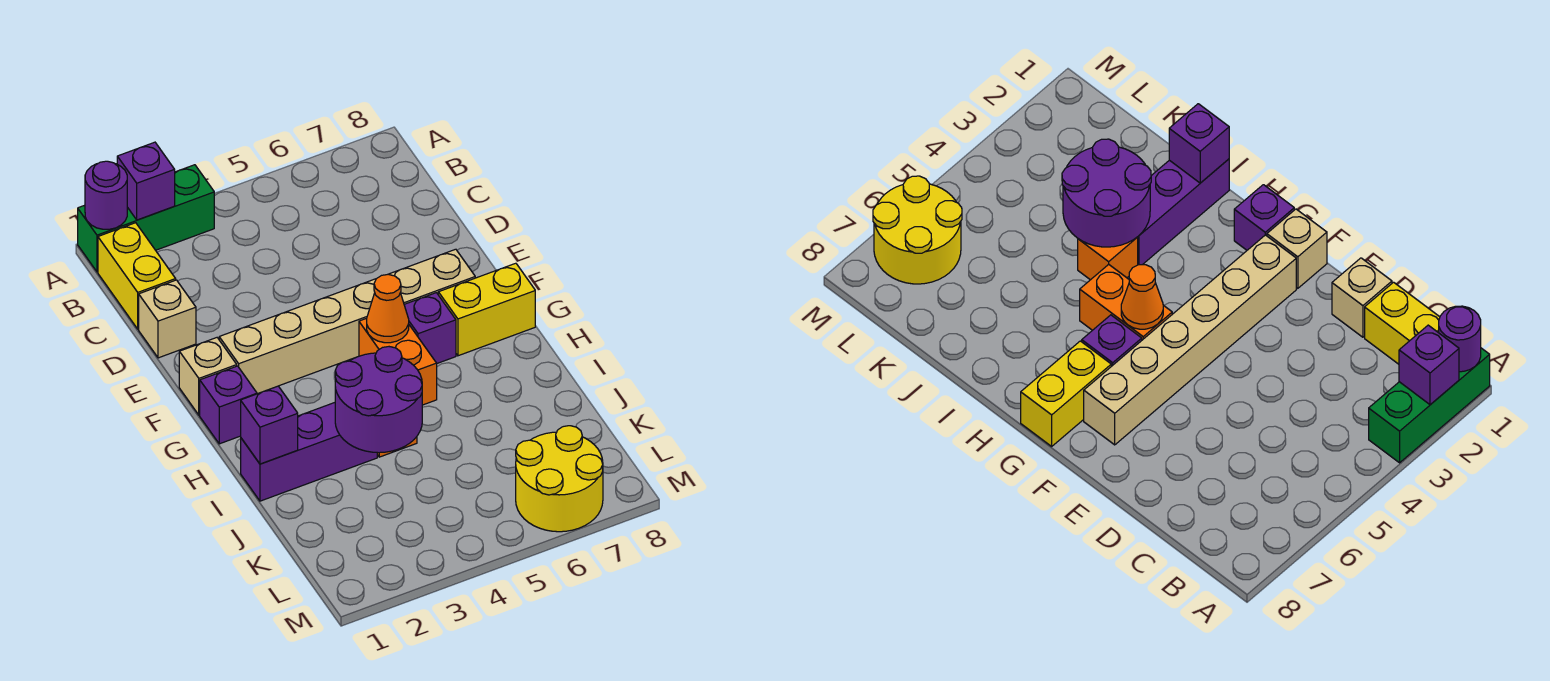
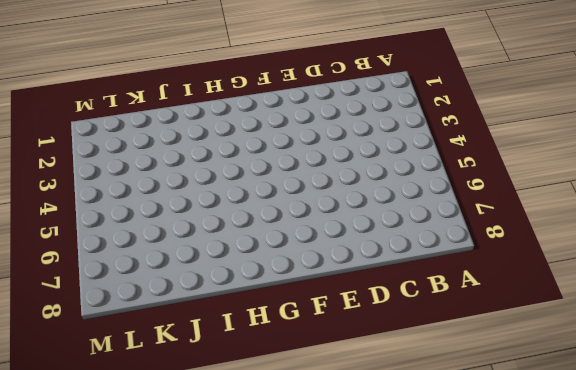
none -> green 1x3 brick [78,165,214,272]
none -> yellow 1x2 brick [98,223,176,329]
none -> tan 1x1 brick [139,280,196,358]

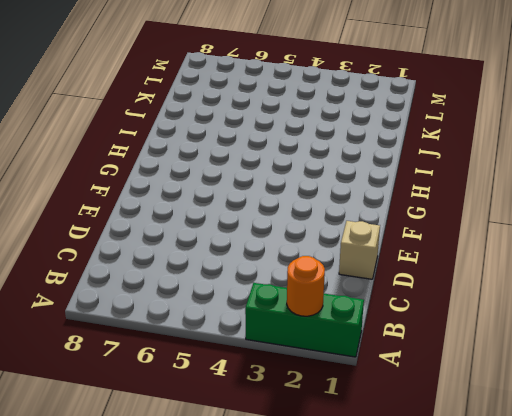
orange 1x1 round brick [287,256,325,316] -> purple 1x1 brick [117,142,175,220]
none -> yellow 1x2 brick [98,223,176,329]
none -> tan 1x1 brick [179,338,237,415]
none -> tan 1x6 brick [219,249,475,394]

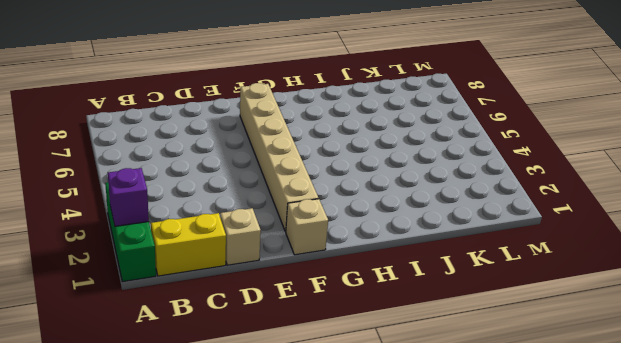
none -> purple 1x1 brick [200,366,257,444]
none -> orange 1x2 brick [359,318,437,405]
none -> purple 1x1 brick [404,293,456,363]

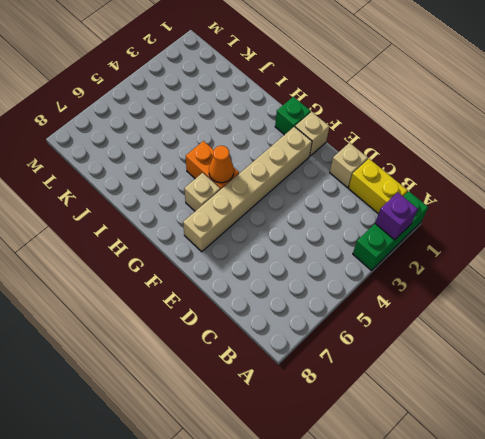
green 1x1 brick [275,97,311,135] -> purple 1x1 brick [200,366,257,444]
tan 1x1 brick [184,173,220,211] -> purple 1x1 brick [404,293,456,363]
none -> yellow 1x2 brick [438,263,535,356]
none -> purple 1x3 brick [241,403,377,501]
none -> orange 1x1 brick [1078,237,1138,280]

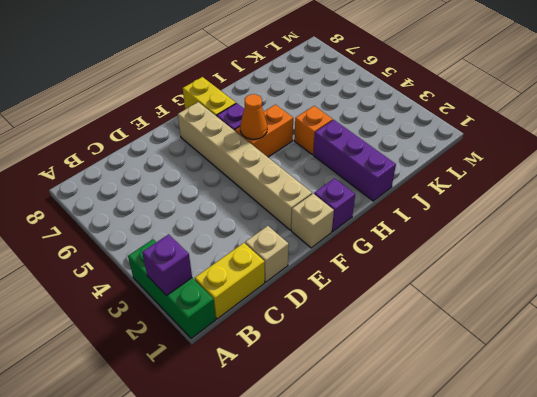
none -> yellow 2x2 round brick [516,426,603,532]
none -> purple 1x1 round brick [85,161,127,229]
none -> purple 1x1 brick [241,386,298,464]

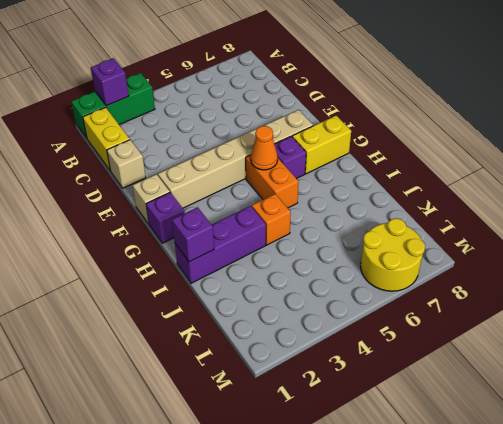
none -> purple 1x1 round brick [85,161,127,229]
none -> purple 2x2 round brick [335,347,422,453]

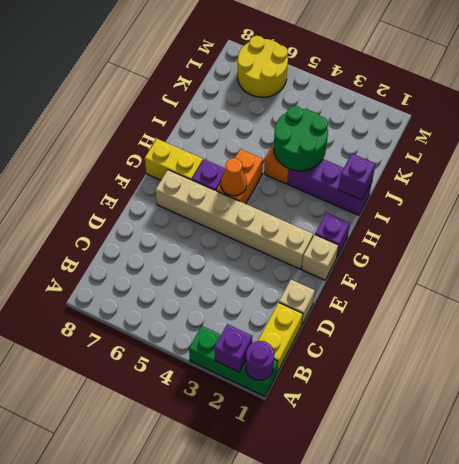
green 2x2 round brick [274,106,328,171] -> purple 2x2 round brick [335,347,422,453]

